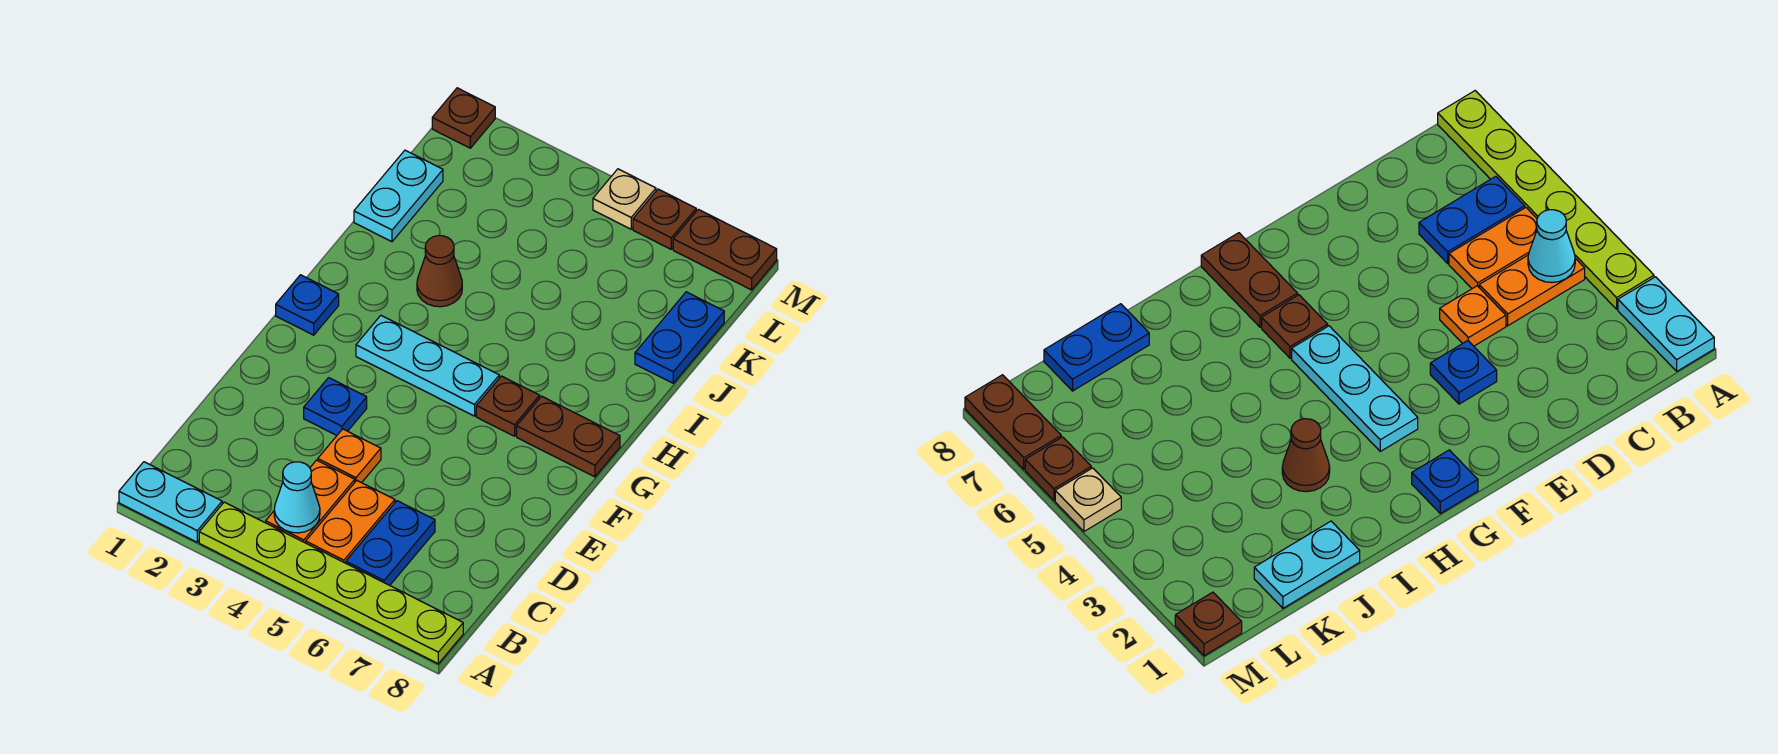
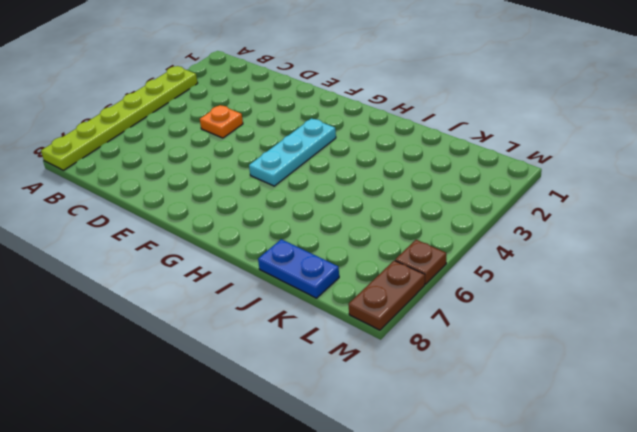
none -> cyan 1x2 plate [119,462,222,542]
none -> orange 1x2 plate [266,460,355,543]
none -> orange 1x2 plate [306,481,395,563]

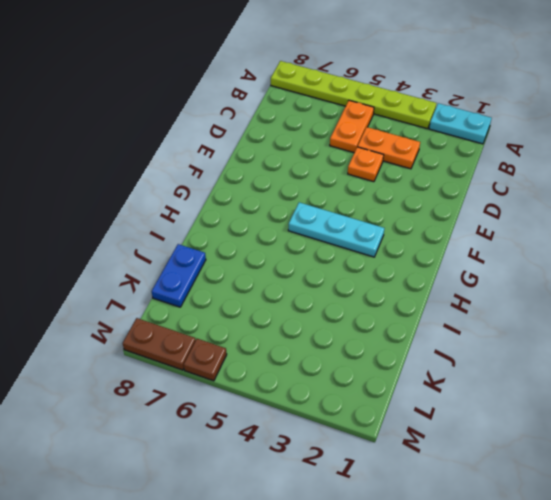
orange 1x2 plate [358,127,420,169] -> orange 1x2 plate turned to [266,460,355,543]
none -> blue 1x2 plate [346,501,435,585]
none -> blue 1x1 plate [304,378,367,435]
none -> blue 1x1 plate [276,275,339,335]

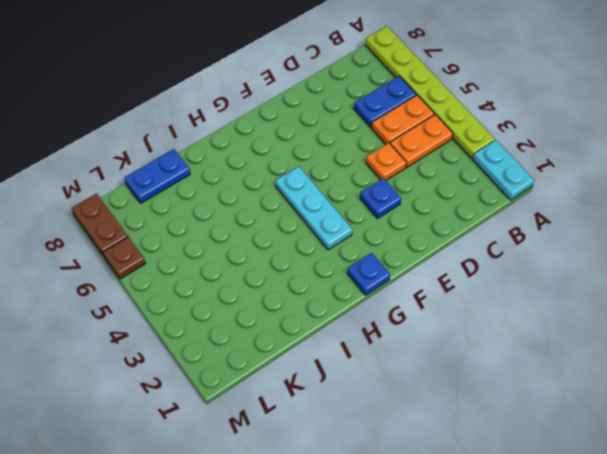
none -> brown 1x1 plate [476,376,540,436]
none -> brown 1x2 plate [517,396,620,477]
none -> brown 1x1 cone [417,236,462,307]

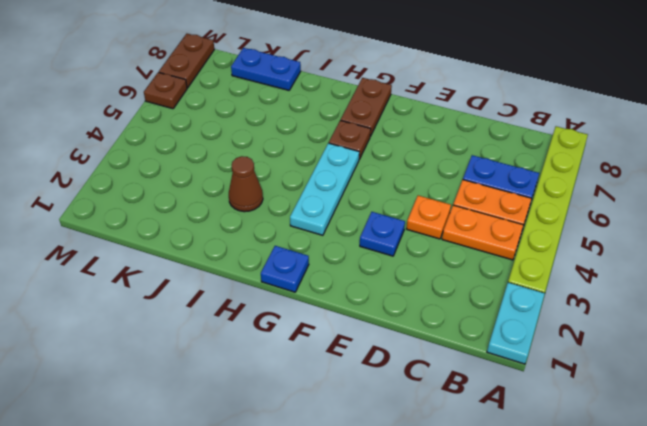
none -> cyan 1x2 plate [354,150,443,242]
none -> brown 1x1 plate [432,88,495,148]
none -> tan 1x1 plate [593,169,656,229]

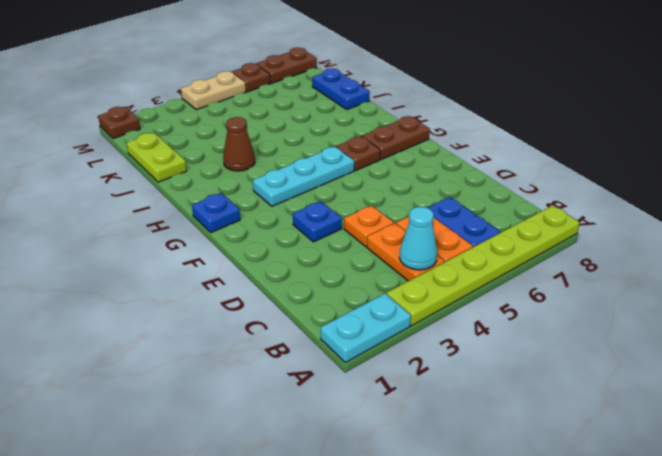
lime 1x2 plate [127,133,187,182] -> cyan 1x2 plate [354,150,443,242]
tan 1x2 plate [181,71,246,110] -> tan 1x1 plate [593,169,656,229]

